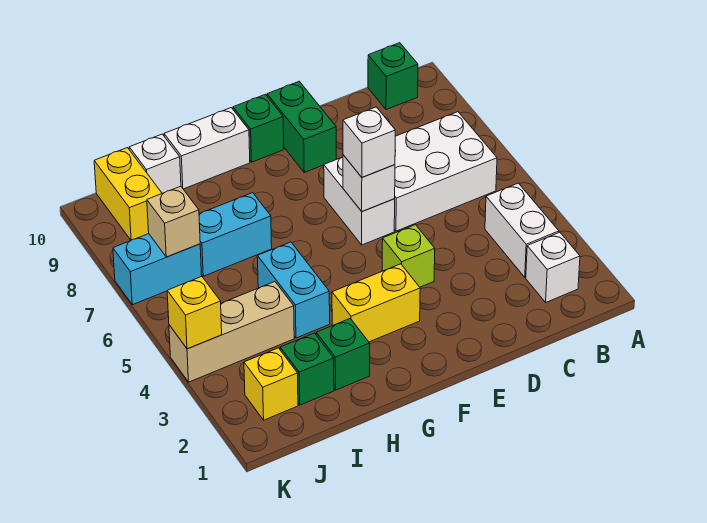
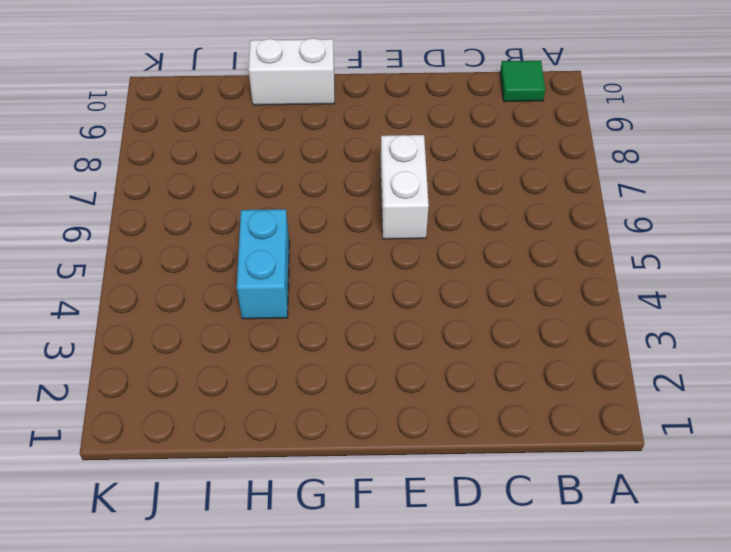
green 1x1 tile [500,61,545,102] -> green 1x1 brick [368,43,418,110]
none -> white 1x1 brick [526,232,580,302]
none -> white 1x2 brick [485,183,559,277]
none -> white 2x3 brick [394,112,497,231]

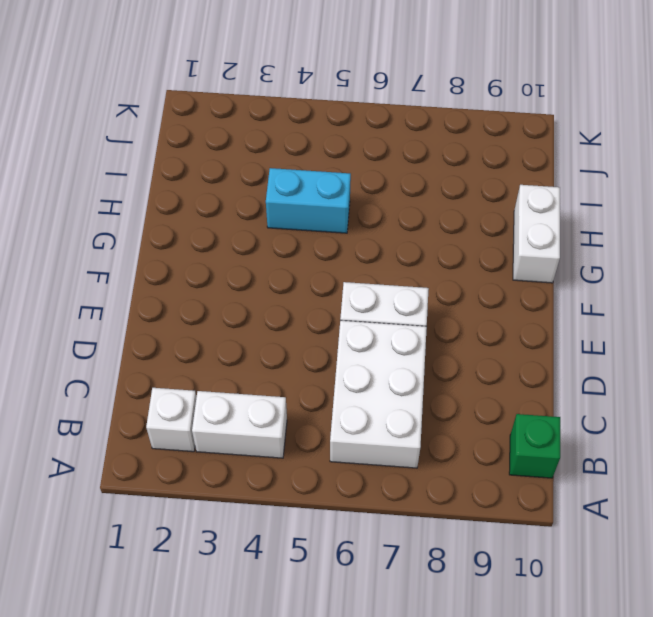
none -> lime 1x1 brick [382,225,435,287]
none -> green 1x2 brick [267,81,336,172]
none -> yellow 1x2 brick [332,264,420,342]

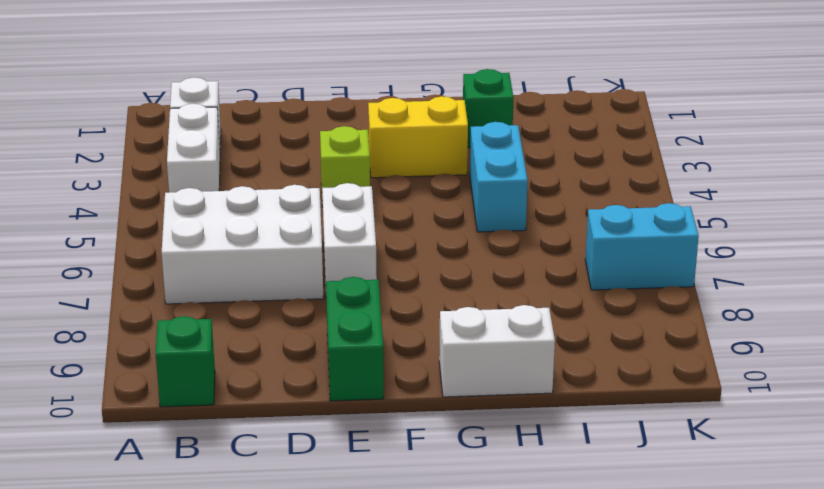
none -> green 1x1 brick [233,94,284,162]
none -> cyan 1x2 brick [199,193,272,276]
none -> green 1x1 brick [280,333,334,405]

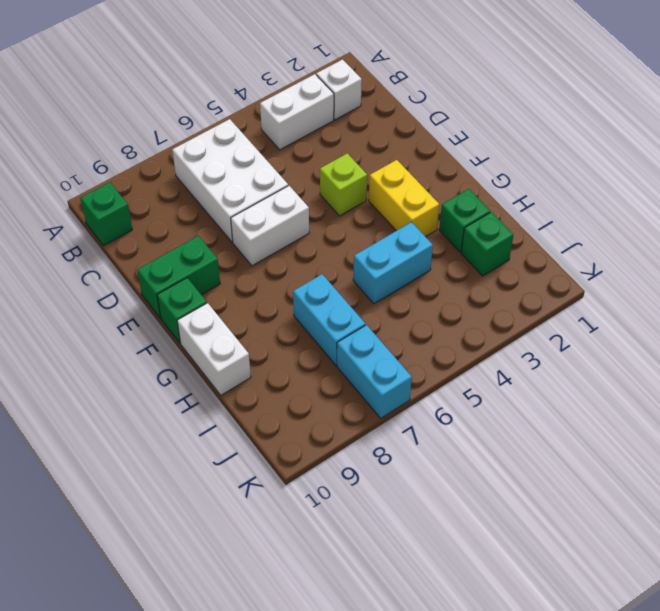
none -> tan 1x3 brick [169,282,294,382]
none -> white 1x1 brick [129,134,181,193]
none -> yellow 1x1 brick [244,348,298,420]

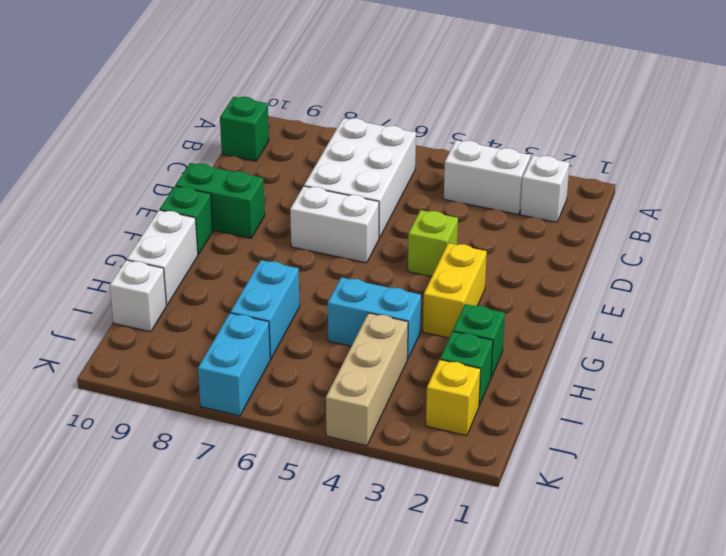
none -> yellow 1x2 brick [94,148,162,240]
none -> white 1x1 brick [343,155,395,212]
none -> tan 1x1 brick [147,186,200,257]

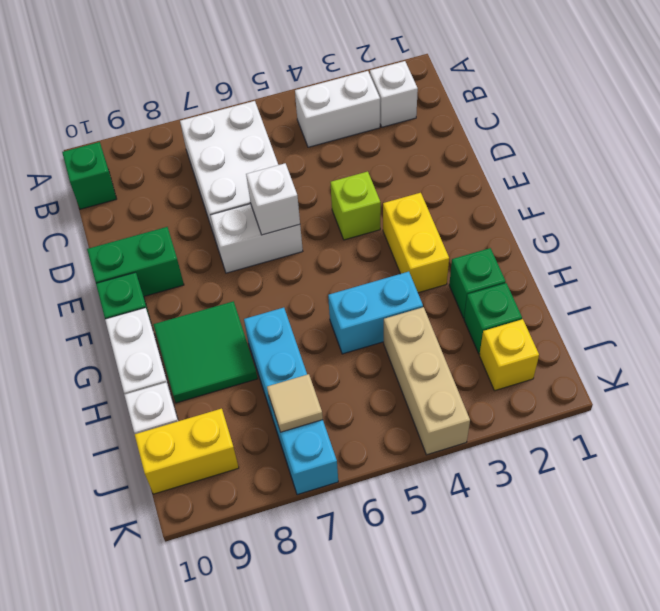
green 2x2 tile [153,301,258,403] -> none
tan 1x1 tile [267,374,323,432] -> tan 1x1 brick [147,186,200,257]
none -> yellow 1x1 brick [167,277,222,349]
none -> white 1x1 brick [343,107,395,177]

